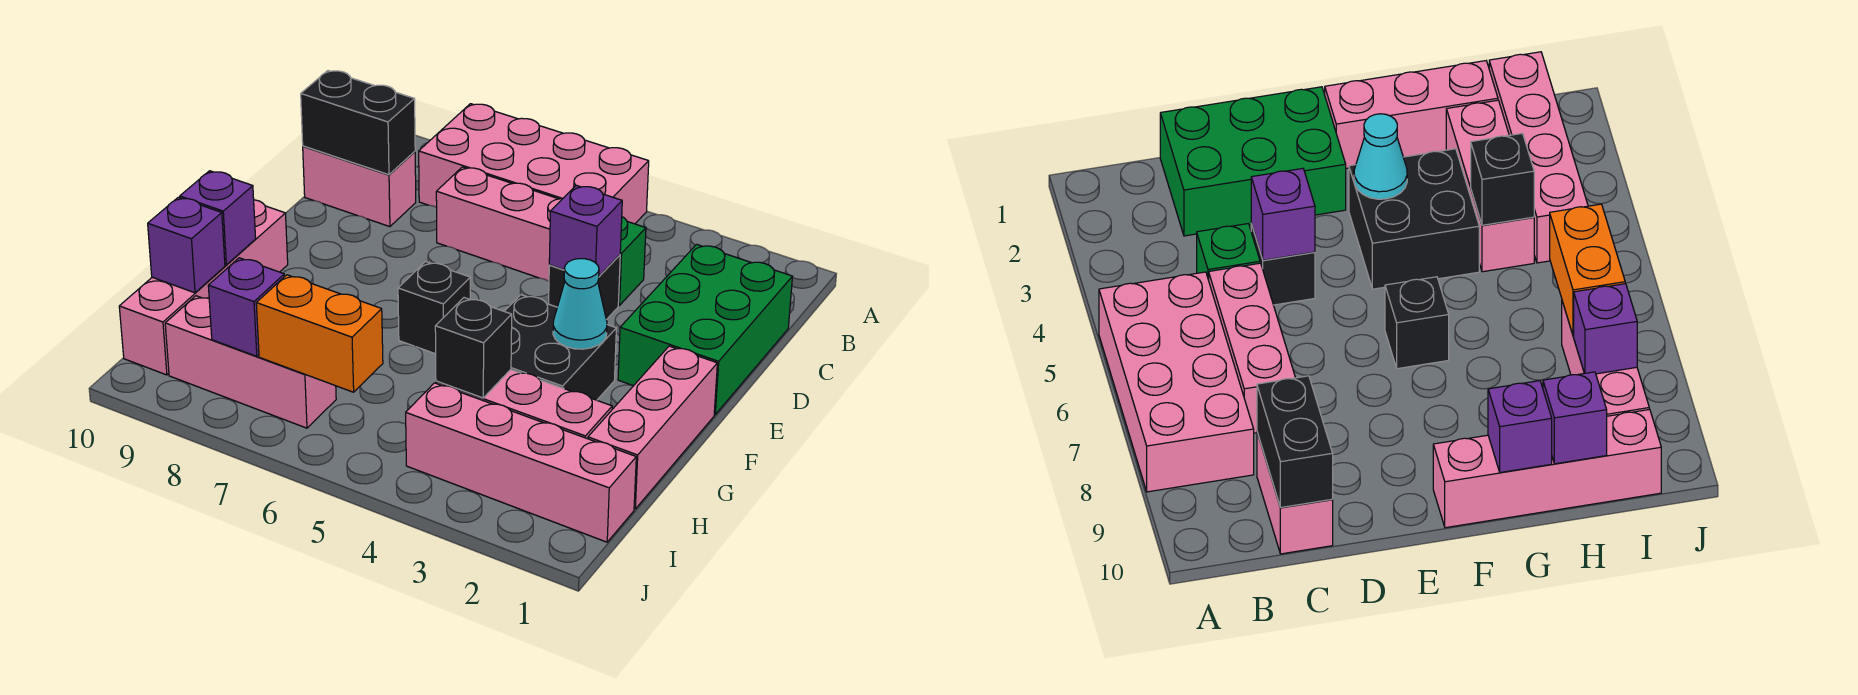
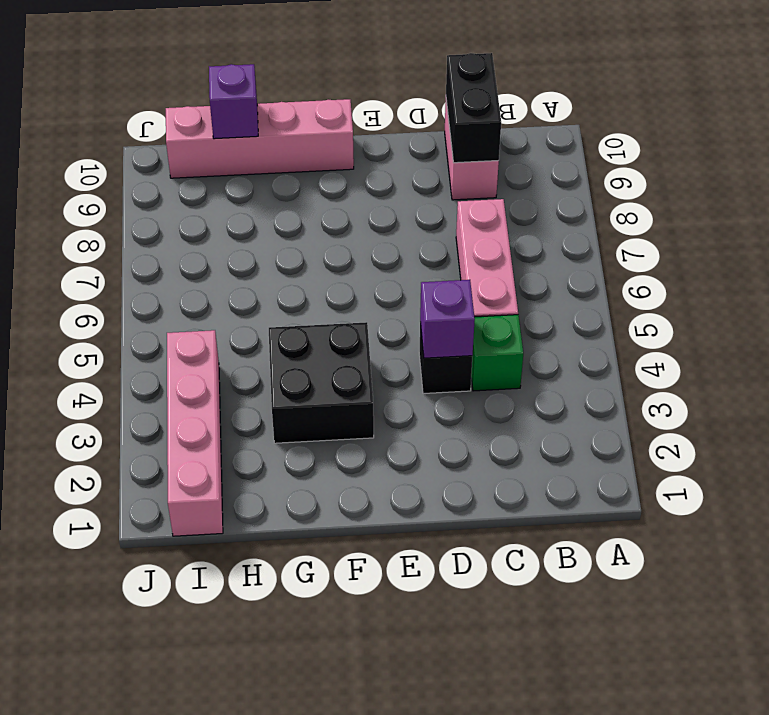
none -> pink 2x4 brick [419,104,649,224]
none -> green 2x3 brick [618,244,792,414]
none -> pink 1x3 brick [588,346,717,509]

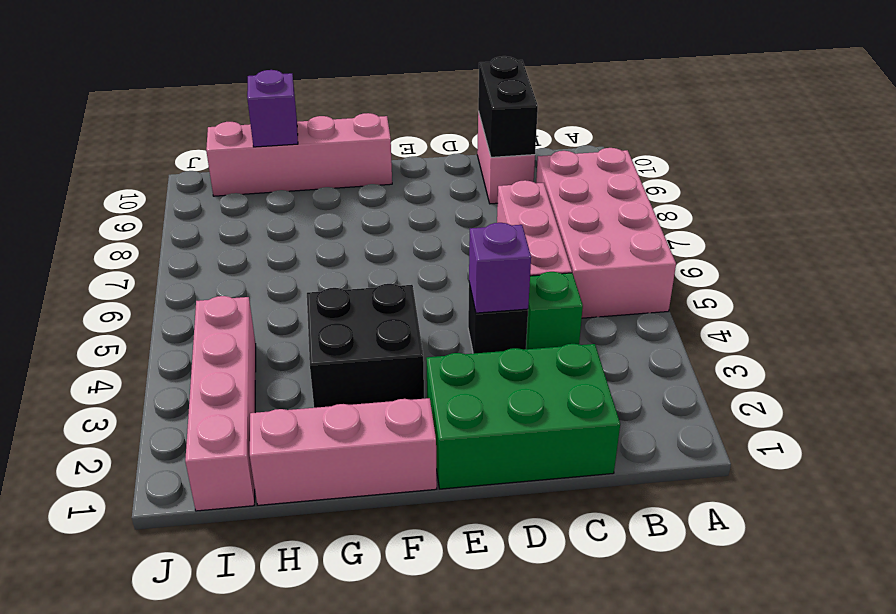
none -> black 1x1 brick [398,262,470,354]
none -> pink 1x3 brick [436,370,612,439]
none -> pink 1x3 brick [165,296,336,428]

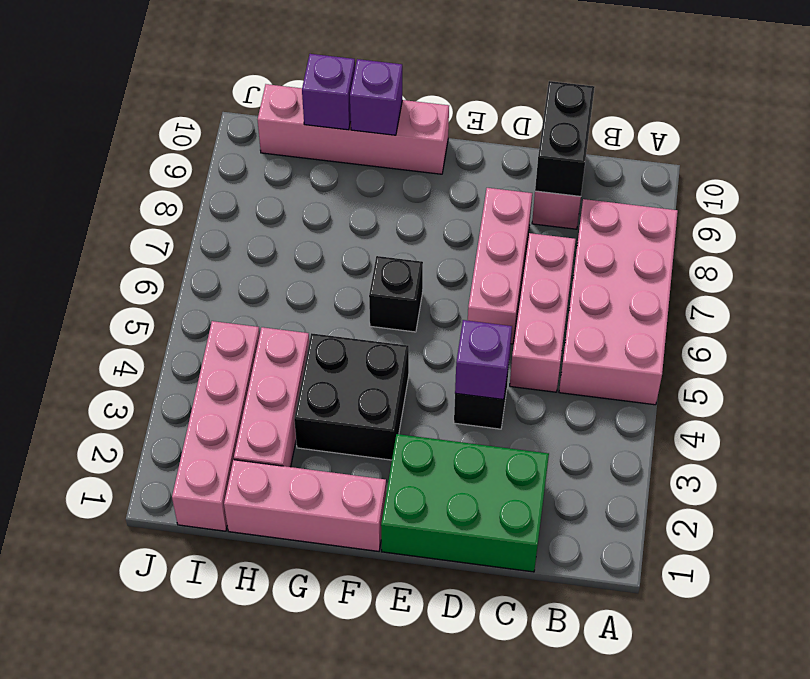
pink 1x3 brick [468,188,532,344] -> pink 1x3 brick moved to [165,296,336,428]
none -> green 1x1 brick [618,217,646,305]
none -> cyan 1x1 cone [553,259,607,349]
none -> black 1x1 brick [435,298,512,398]

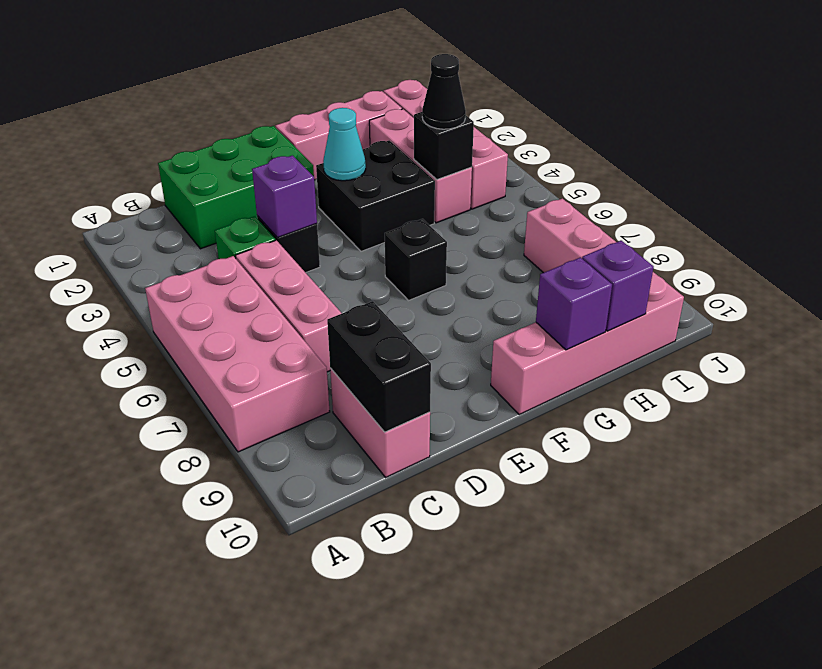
black 1x1 cone [422,54,466,129] -> none
none -> orange 1x2 brick [256,275,383,392]
none -> purple 1x1 brick [208,258,285,356]

